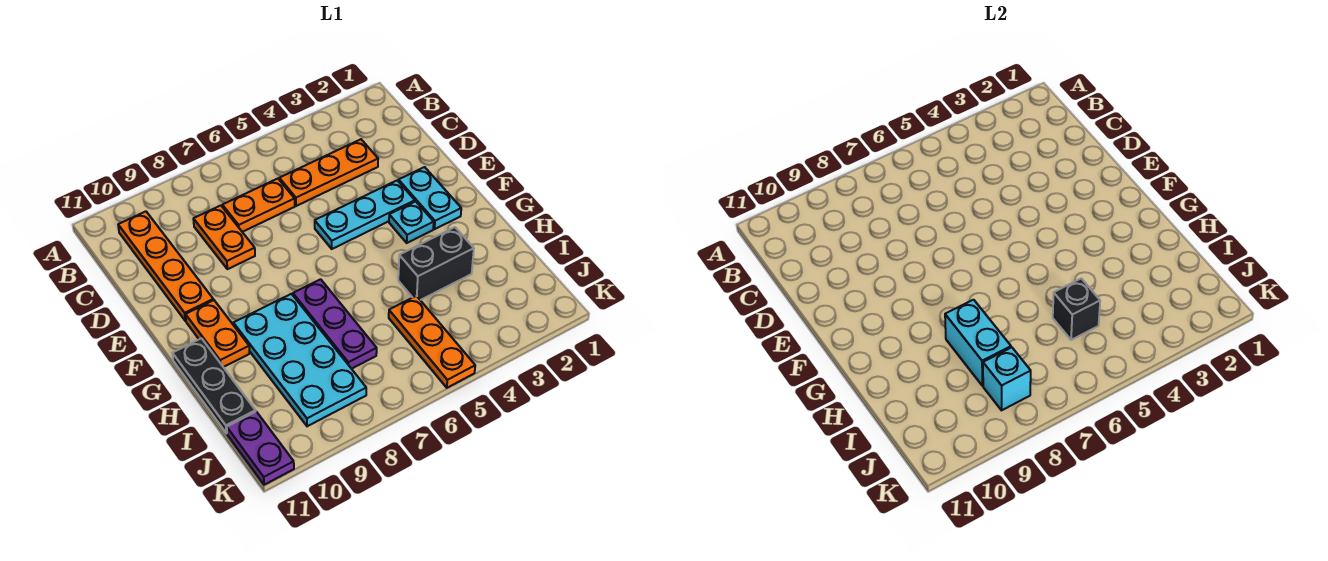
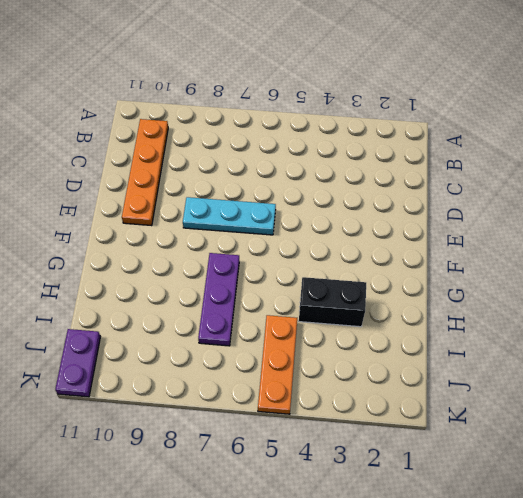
cyan 1x3 plate [183,197,276,235] -> cyan 1x3 plate moved to [315,181,415,249]
none -> orange 1x3 plate [279,139,378,206]
none -> orange 1x2 plate [222,179,295,232]
none -> orange 1x2 plate [193,206,255,269]

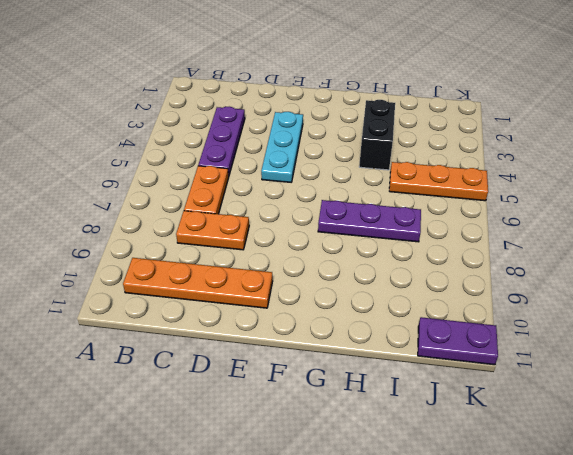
purple 1x3 plate [198,107,245,176] -> orange 1x3 plate [279,139,378,206]
none -> cyan 1x2 plate [399,167,461,229]
none -> cyan 1x1 plate [389,201,434,243]
none -> orange 1x2 plate [186,300,250,367]

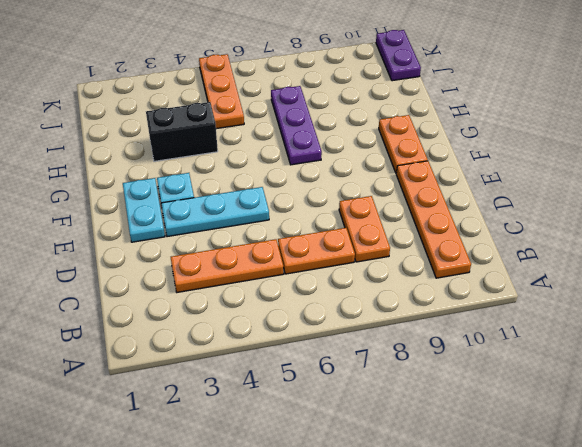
none -> cyan 2x4 plate [233,294,366,426]
none -> black 1x3 plate [172,338,256,433]
none -> cyan 1x2 brick [945,300,1011,386]

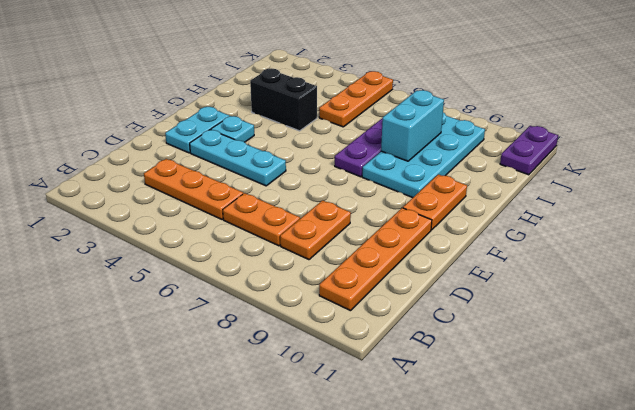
none -> black 1x3 plate [172,338,256,433]
none -> black 1x1 brick [1053,278,1100,340]
none -> cyan 1x1 brick [983,347,1031,410]

